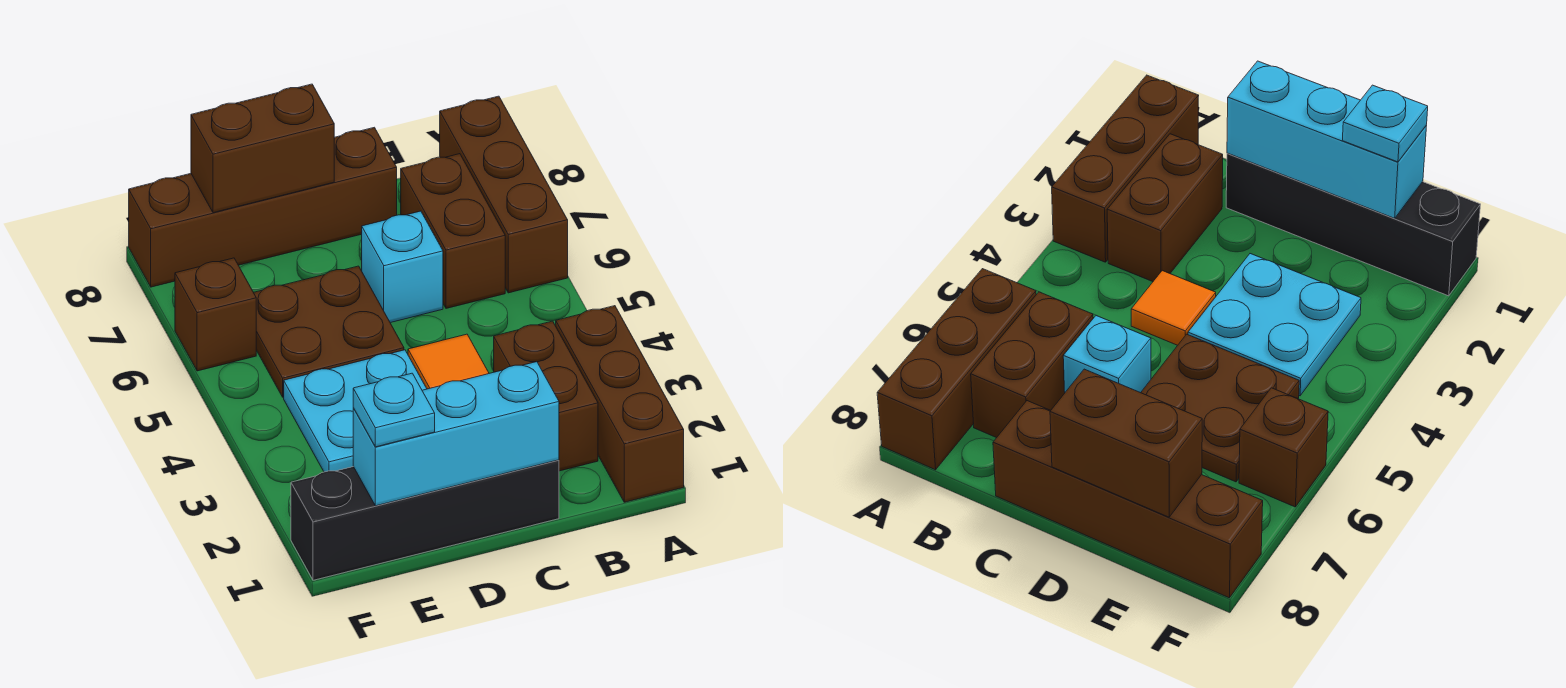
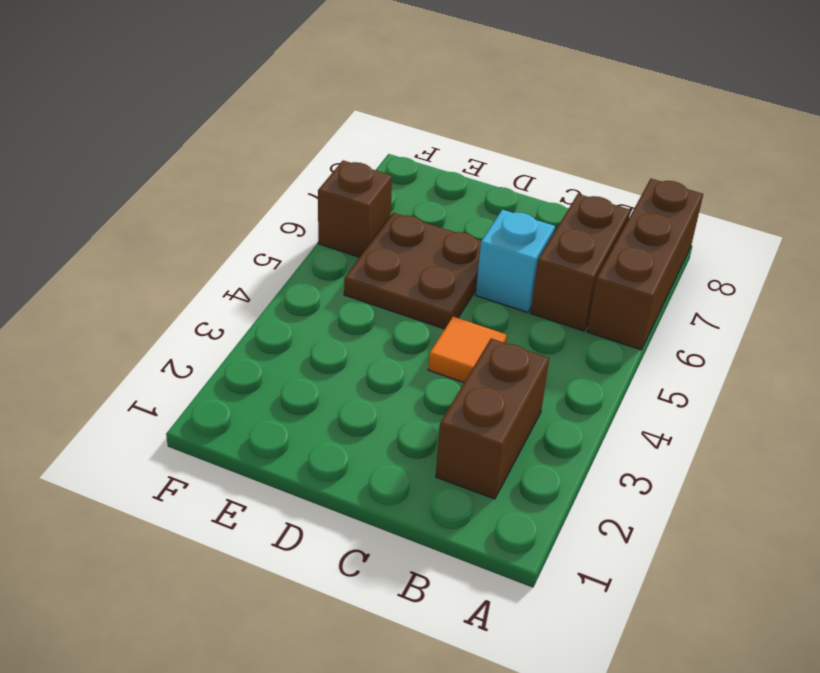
none -> brown 1x3 brick [556,306,684,502]
none -> black 1x4 brick [291,460,559,580]
none -> brown 1x4 brick [129,127,397,287]

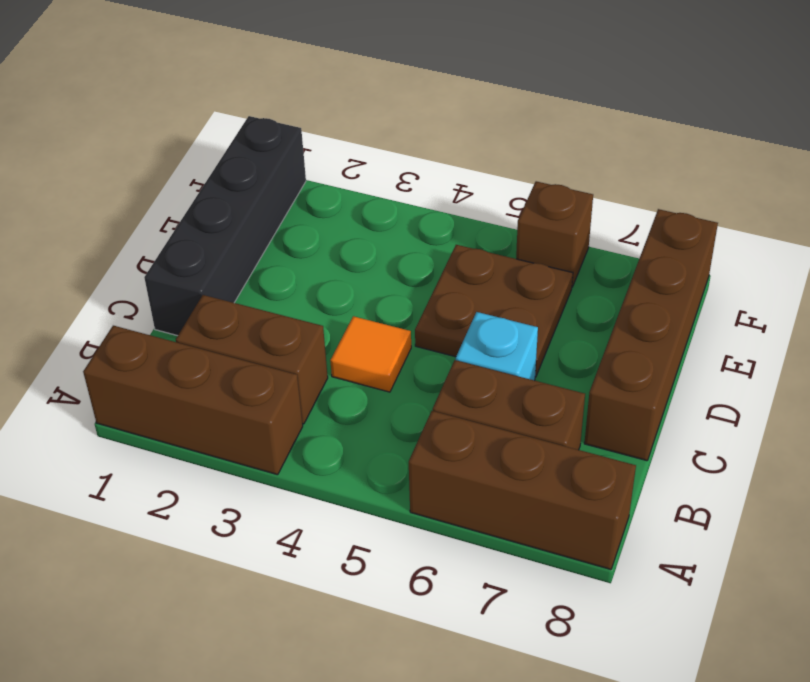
none -> cyan 2x2 plate [284,350,427,472]
none -> cyan 1x3 brick [353,362,559,506]
none -> brown 1x2 brick [191,84,334,213]

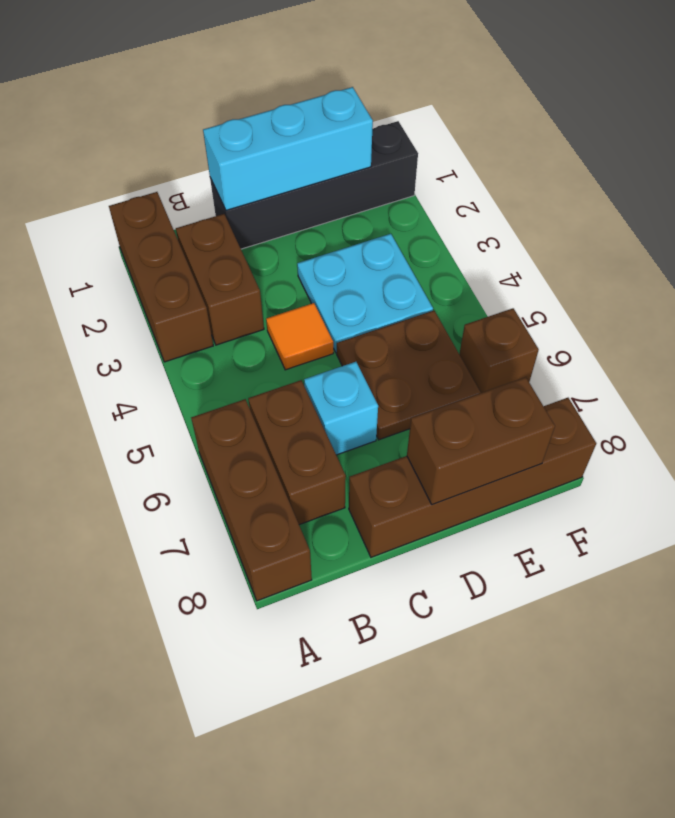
none -> cyan 1x1 plate [353,373,435,447]

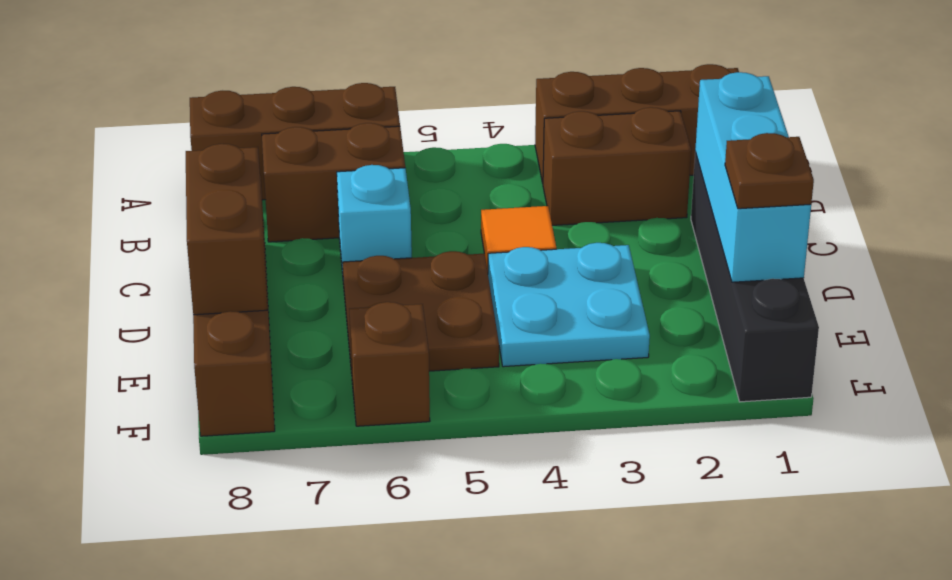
brown 1x1 plate [725,133,814,209] -> cyan 1x1 plate [353,373,435,447]

